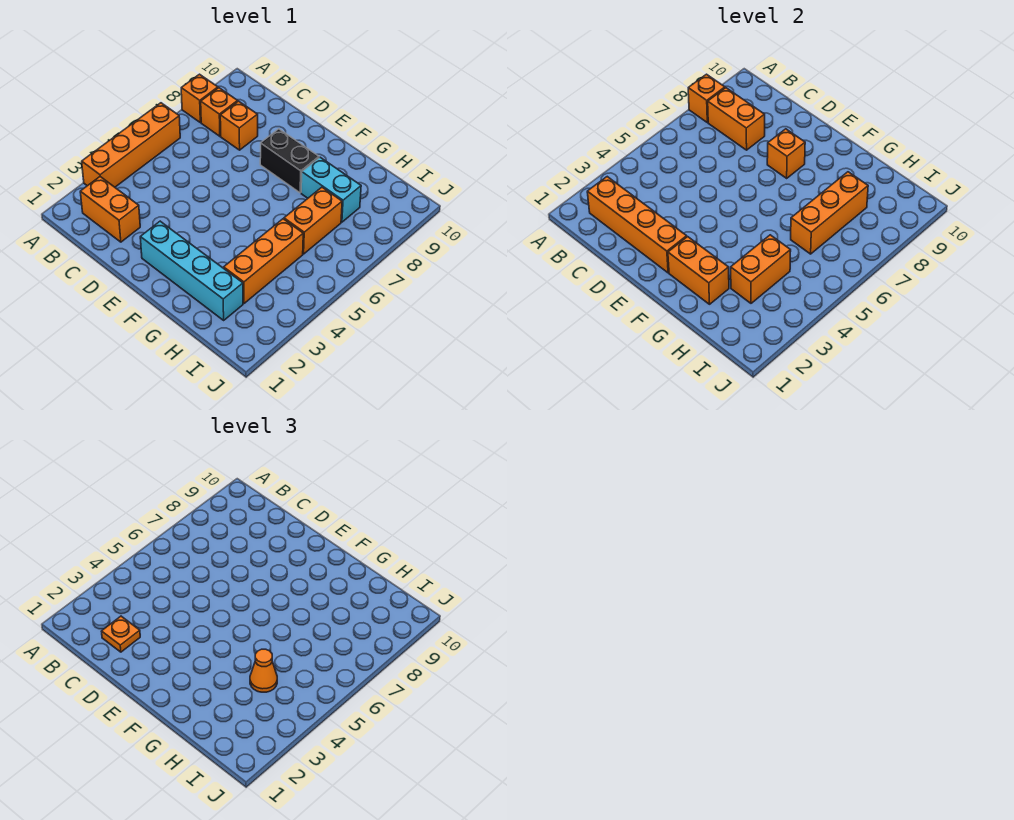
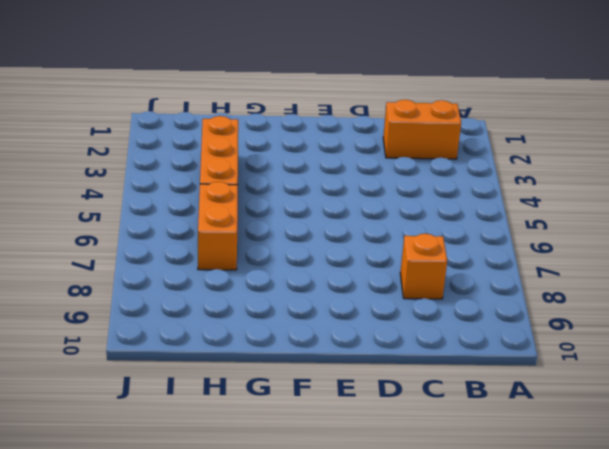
none -> orange 1x4 brick [82,103,180,187]
none -> orange 1x1 brick [181,74,218,123]
none -> orange 1x1 brick [201,88,238,136]

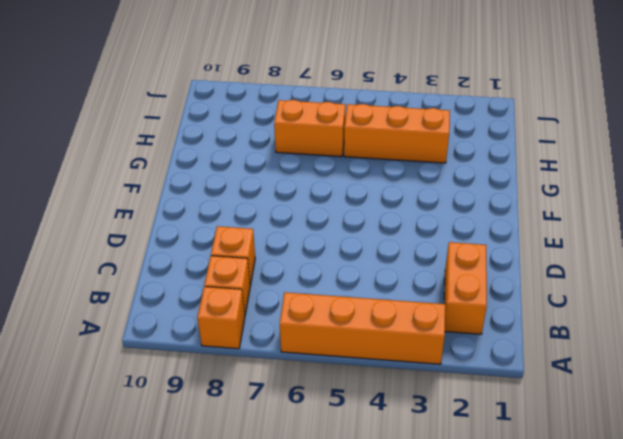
none -> cyan 1x4 brick [140,221,243,320]
none -> black 1x2 brick [260,129,319,193]
none -> cyan 1x2 brick [301,157,361,222]

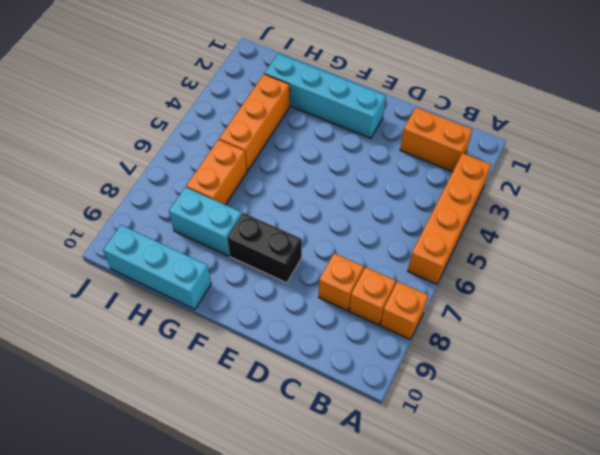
cyan 1x3 brick [103,225,211,309] -> none
none -> orange 1x1 brick [688,74,725,123]
none -> orange 1x4 brick [587,177,687,273]
none -> orange 1x2 brick [708,88,765,150]

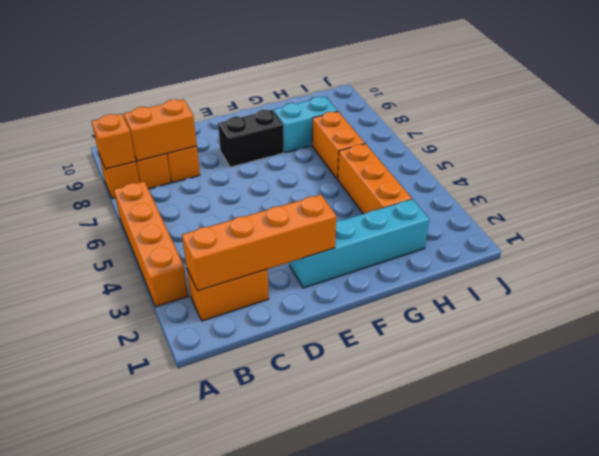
none -> orange 1x1 brick [767,129,805,178]
none -> orange 1x2 brick [668,237,729,304]
none -> orange 1x2 brick [731,235,791,303]

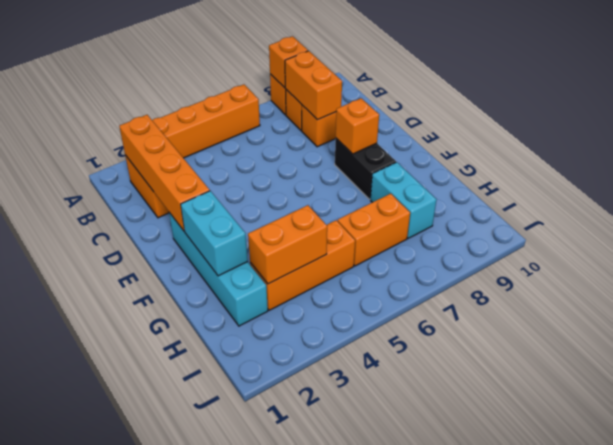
cyan 1x2 brick [181,191,248,276] -> orange 1x2 brick [668,237,729,304]
none -> orange 1x3 brick [791,172,868,254]
none -> orange 1x1 plate [101,616,140,652]
none -> orange 1x1 cone [250,649,277,692]

